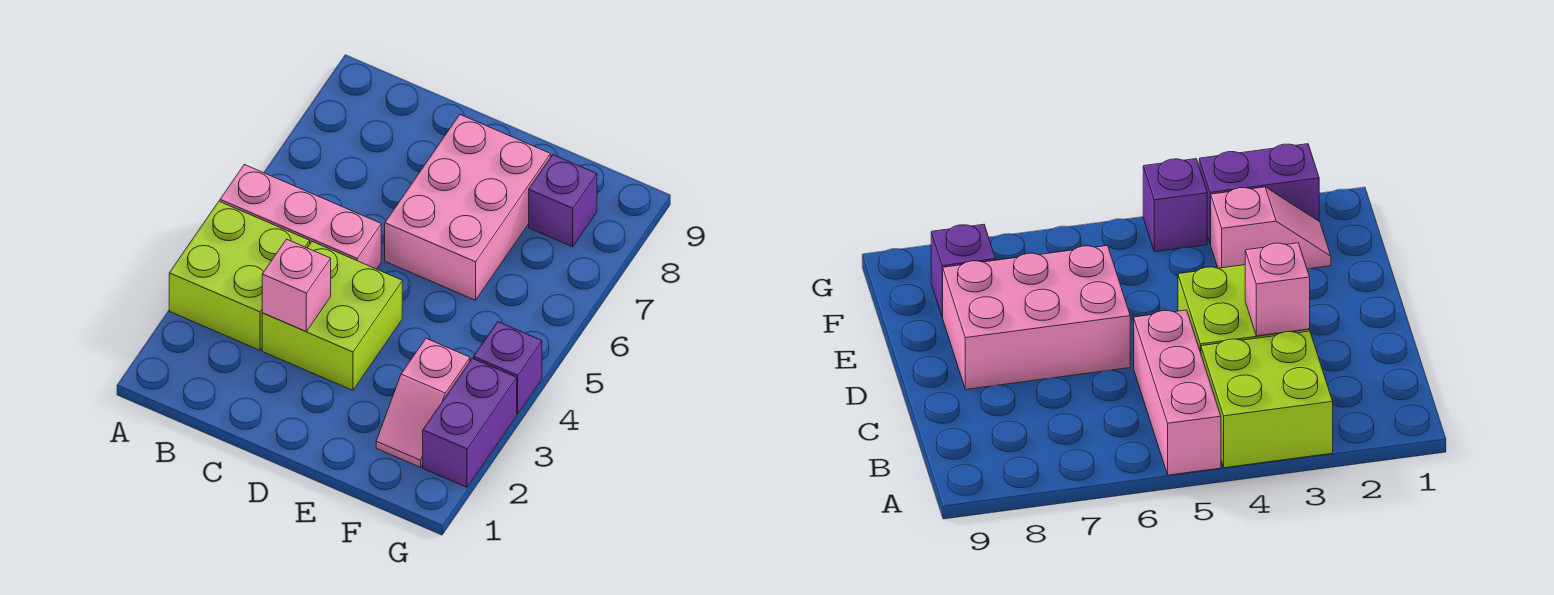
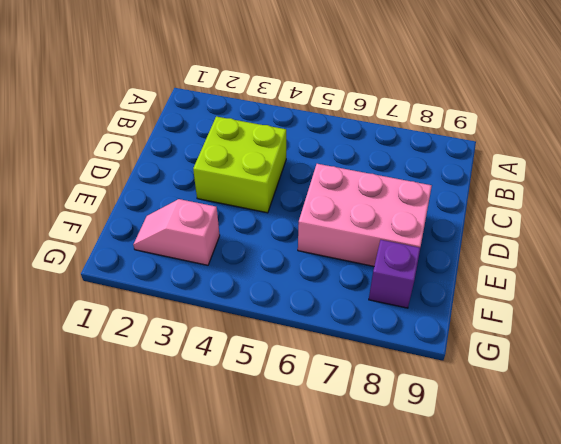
none -> lime 2x2 brick [169,201,310,350]
none -> pink 1x3 brick [220,165,381,269]

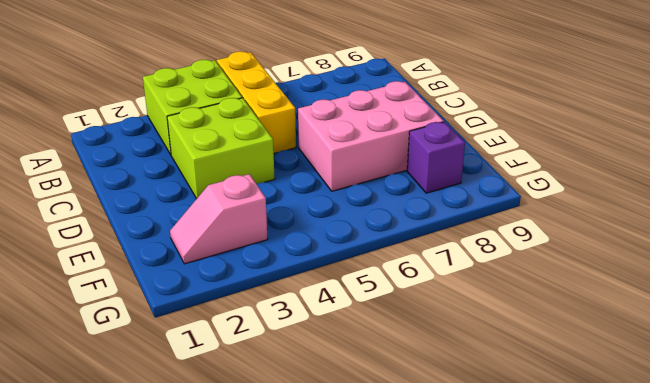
yellow 1x3 brick [217,51,296,153] -> pink 1x3 brick [220,165,381,269]
none -> purple 1x2 brick [423,358,517,487]
none -> purple 1x1 brick [474,322,542,414]

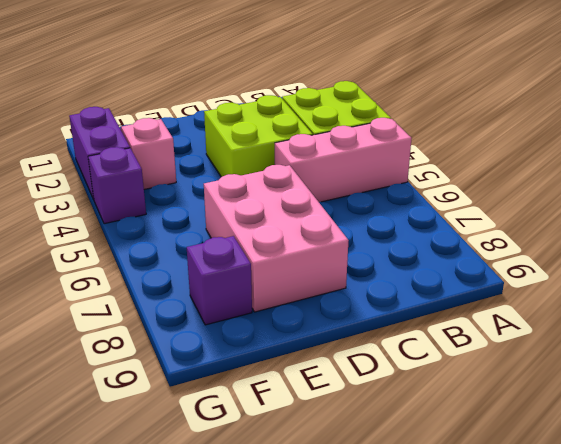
none -> pink 1x1 brick [262,239,331,331]

